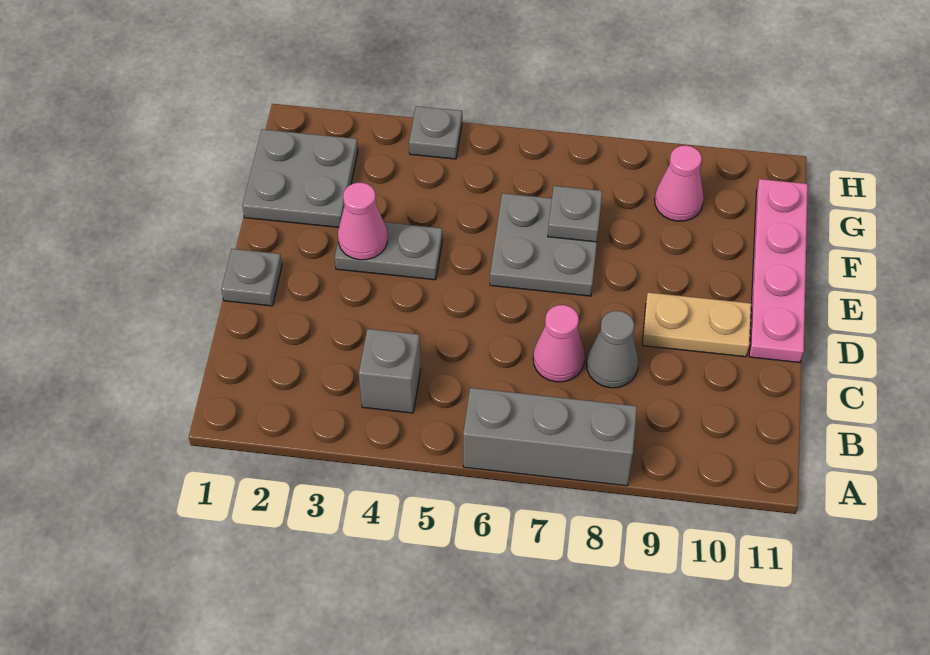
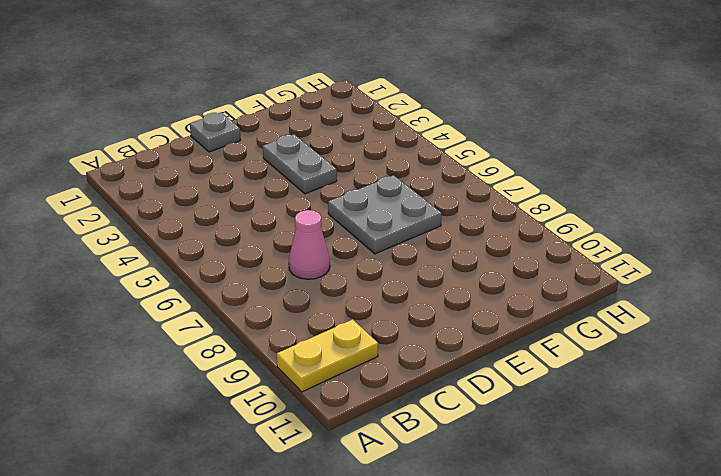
yellow 1x2 plate [277,319,378,392] -> none
none -> grey 1x3 brick [463,388,637,486]
none -> grey 1x1 brick [359,329,421,413]
none -> grey 1x1 cone [587,311,638,388]

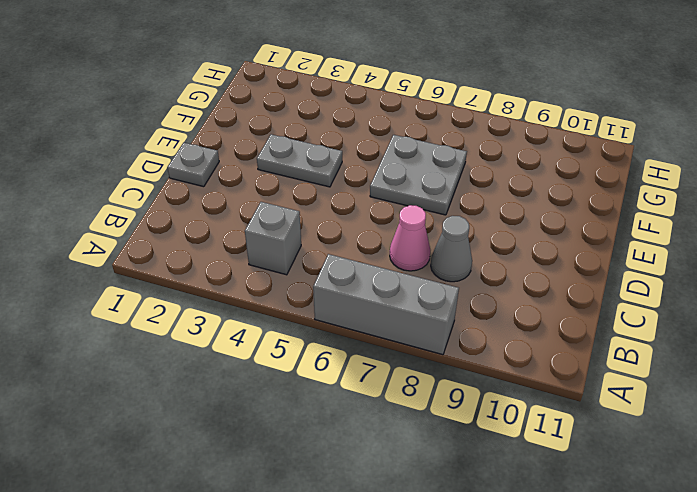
none -> tan 1x2 plate [642,293,751,357]
none -> pink 1x4 plate [749,179,808,363]
none -> grey 2x2 plate [242,129,358,227]

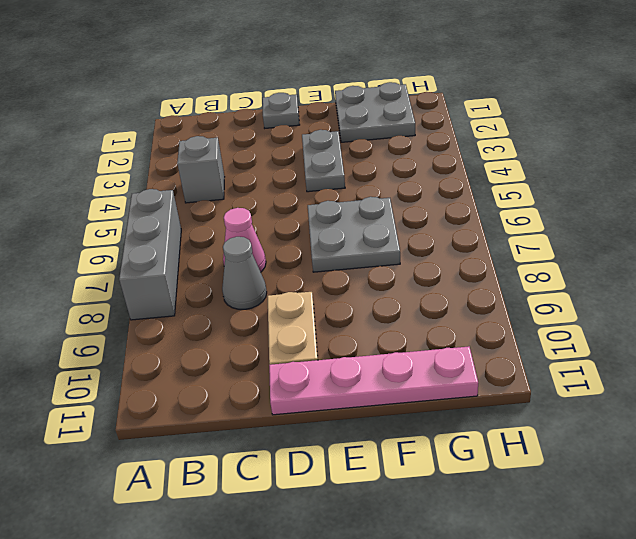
none -> pink 1x1 cone [655,146,704,221]
none -> grey 1x1 plate [409,106,462,159]
none -> pink 1x1 cone [338,183,387,260]

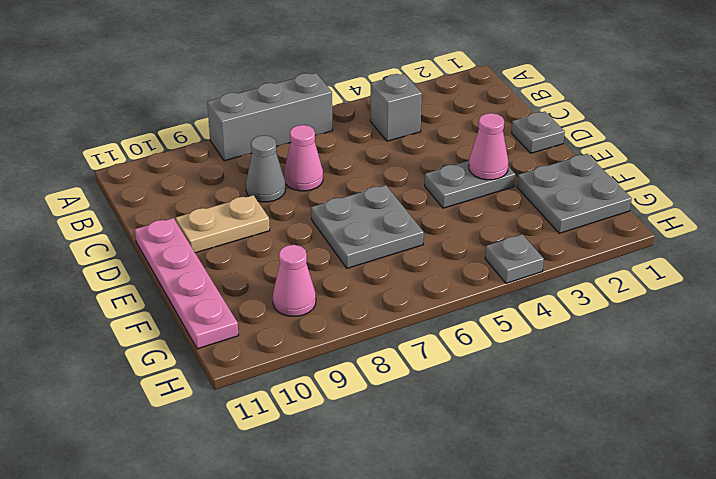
none -> grey 1x1 plate [548,186,602,242]

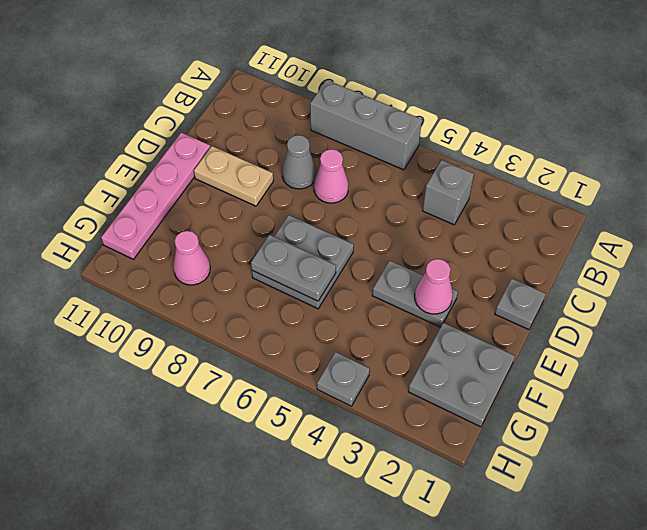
grey 1x2 plate [251,235,336,301] -> grey 1x1 plate [548,186,602,242]

